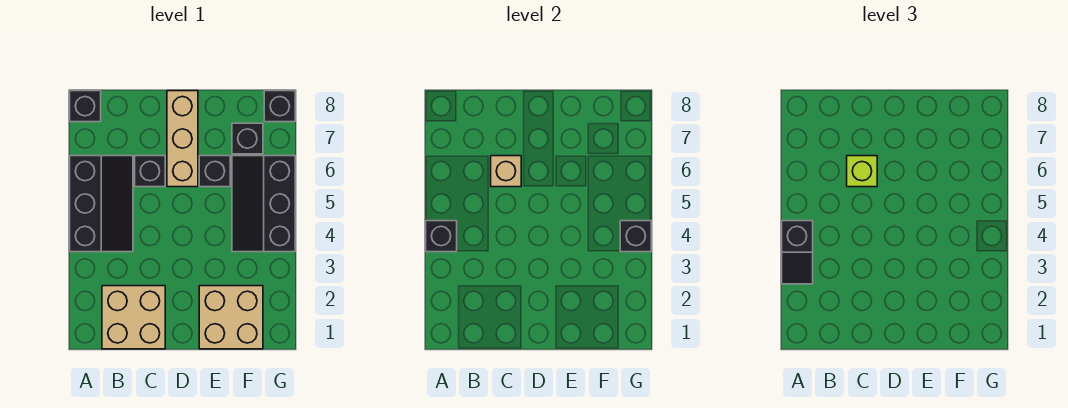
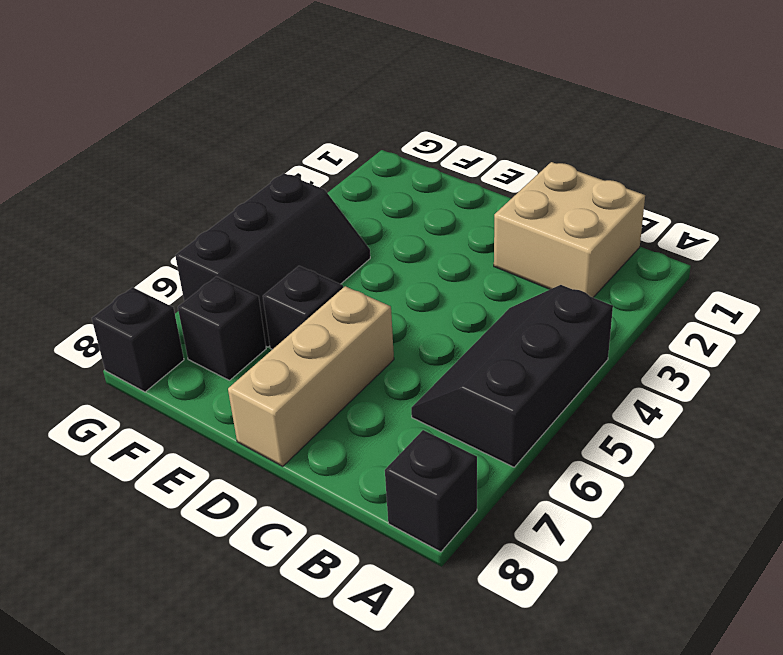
none -> black 1x1 brick [135,156,165,187]
none -> tan 2x2 brick [199,286,263,349]
none -> black 1x1 brick [426,221,457,252]

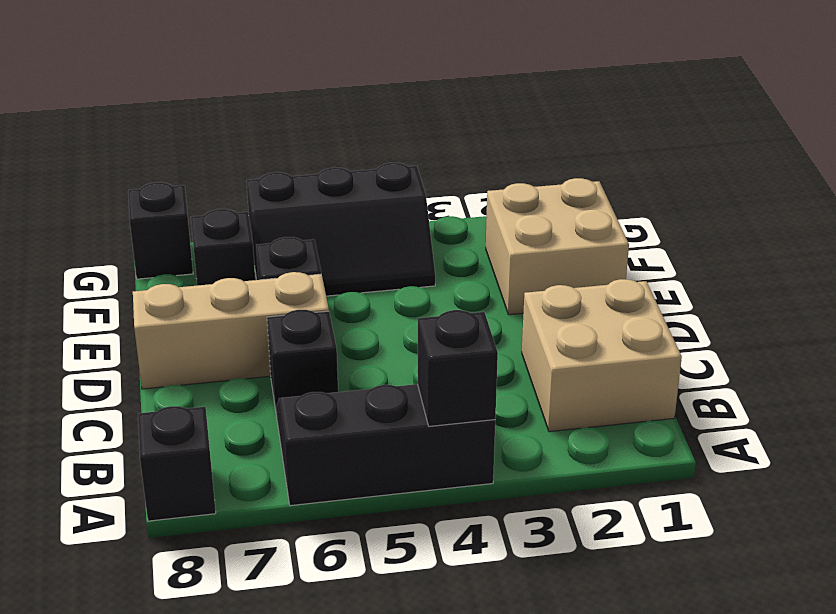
none -> tan 1x1 brick [491,156,521,187]
none -> black 1x1 brick [620,221,651,252]
none -> black 1x2 slope [782,221,813,284]

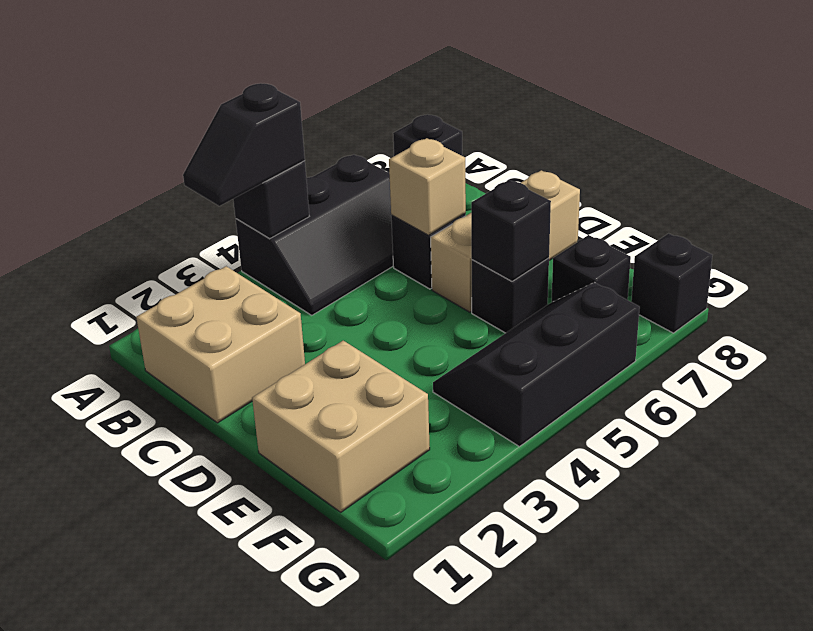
black 1x1 brick [471,180,551,281] -> black 1x1 brick moved to [620,221,651,252]
none -> lime 1x1 brick [847,156,877,187]

